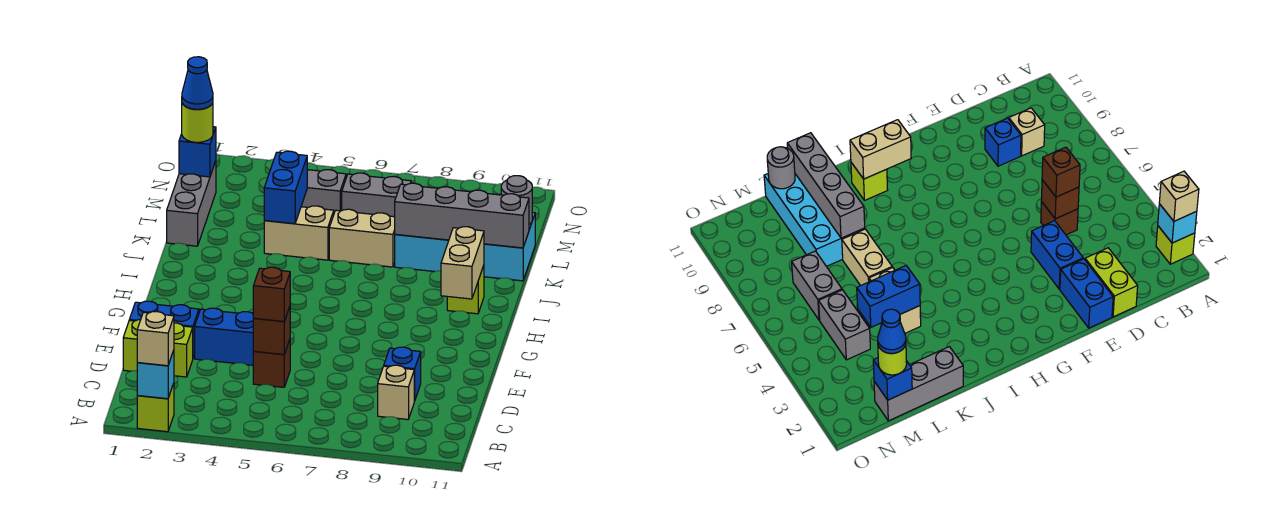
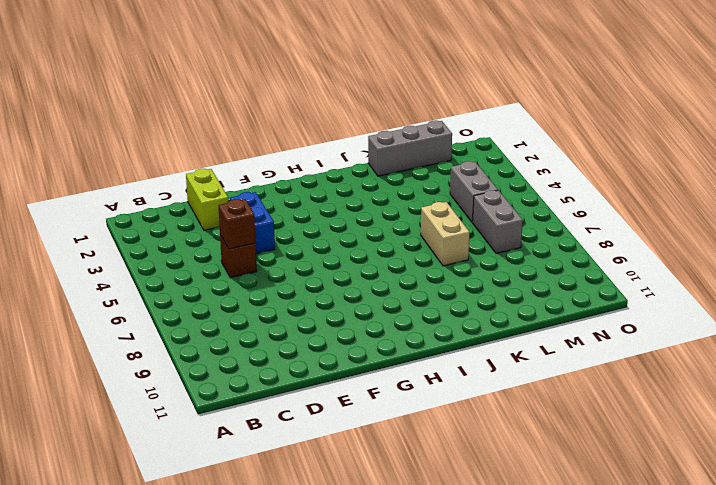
none -> lime 1x1 brick [137,383,174,432]
none -> tan 1x1 brick [378,365,414,419]
none -> blue 1x1 brick [384,347,421,401]

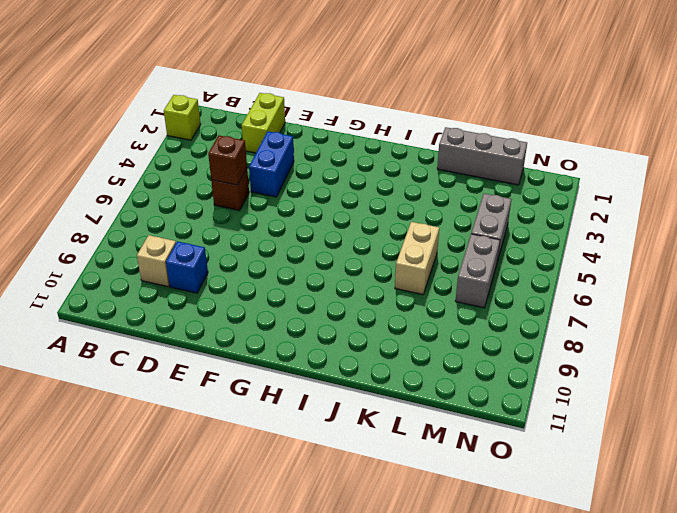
none -> blue 1x2 brick [130,301,199,357]
none -> lime 1x1 brick [447,265,484,314]
none -> tan 1x2 brick [264,206,334,260]

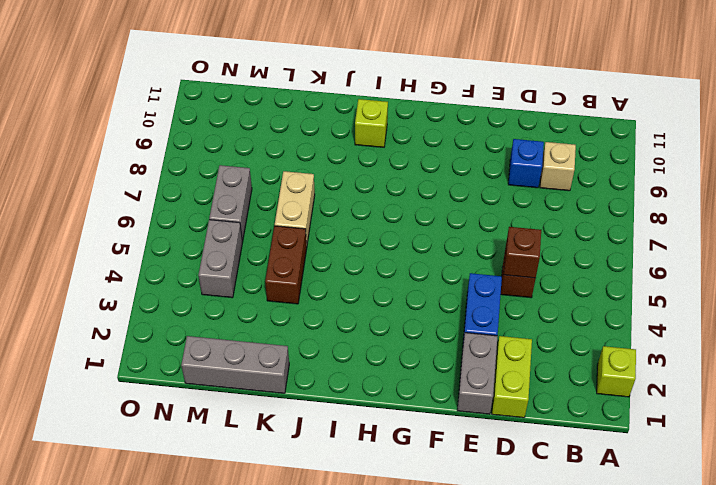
grey 1x2 brick [457,333,498,414] -> blue 1x2 brick [130,301,199,357]
brown 1x2 brick [265,226,307,304] -> tan 1x2 brick [264,206,334,260]
none -> cyan 2x4 brick [395,212,535,281]
none -> cyan 1x1 brick [137,350,174,399]
none -> tan 1x2 brick [441,227,484,299]

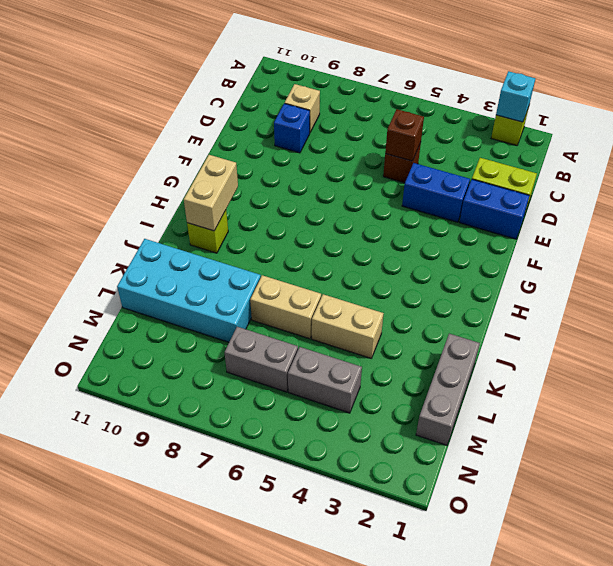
none -> blue 1x2 brick [264,151,307,224]
none -> grey 1x4 brick [395,183,529,248]
none -> grey 1x1 round brick [501,176,532,225]

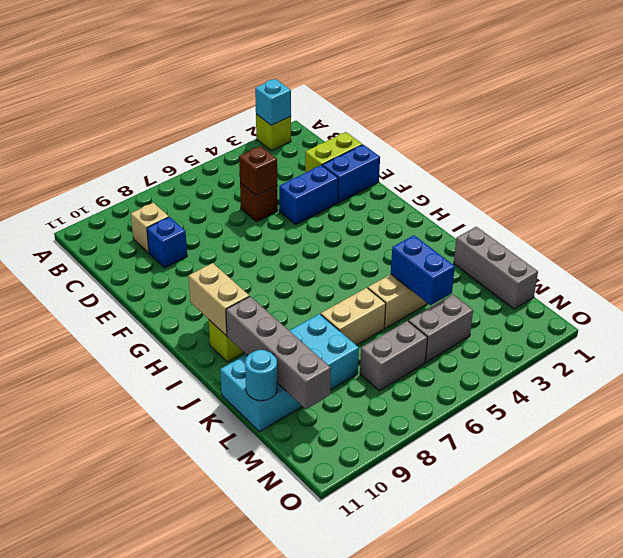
grey 1x4 brick [226,296,331,409] -> grey 1x4 brick turned to [395,183,529,248]
cyan 1x1 round brick [245,350,277,401] -> grey 1x1 round brick [501,176,532,225]
none -> blue 1x1 brick [179,127,216,177]
none -> tan 1x1 brick [137,312,174,366]
none -> brown 1x1 brick [253,267,290,321]

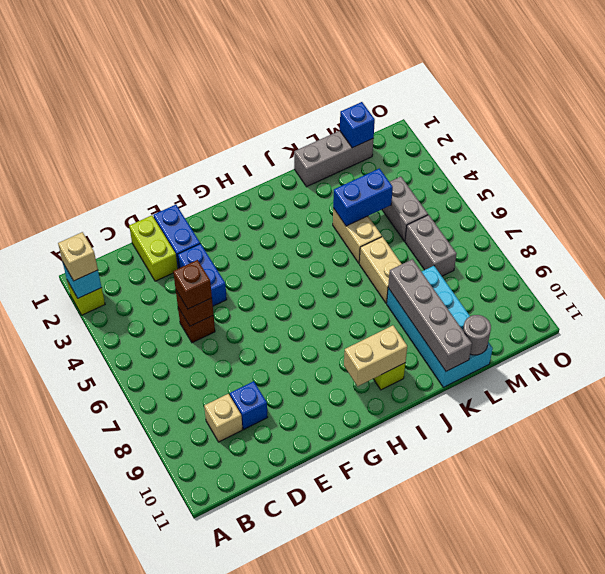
none -> lime 1x1 round brick [182,103,213,142]
none -> blue 1x1 cone [182,57,213,109]

